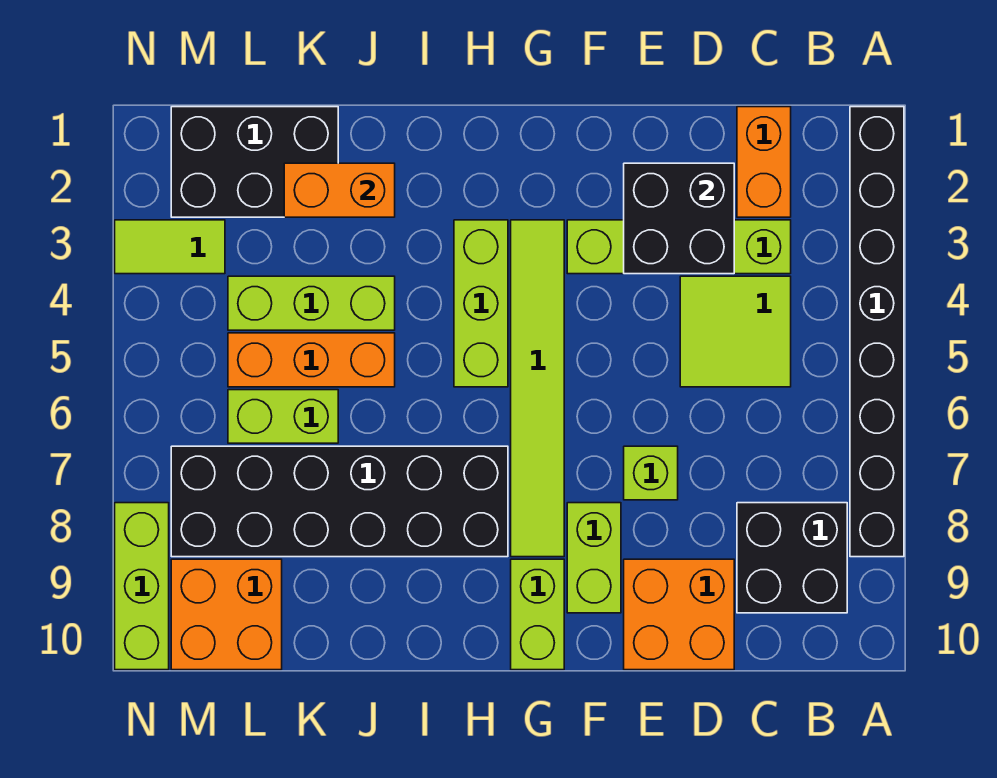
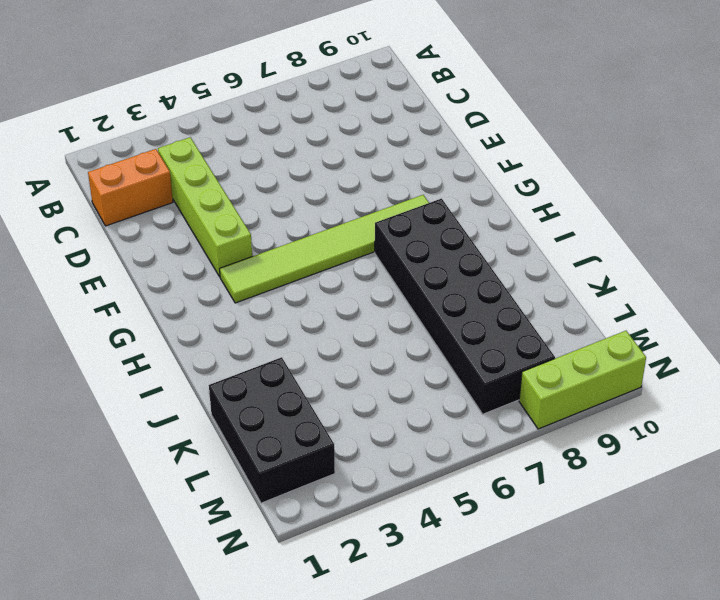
none -> black 1x8 brick [850,107,904,557]
none -> black 2x2 brick [737,503,847,613]
none -> lime 2x2 tile [680,276,791,387]

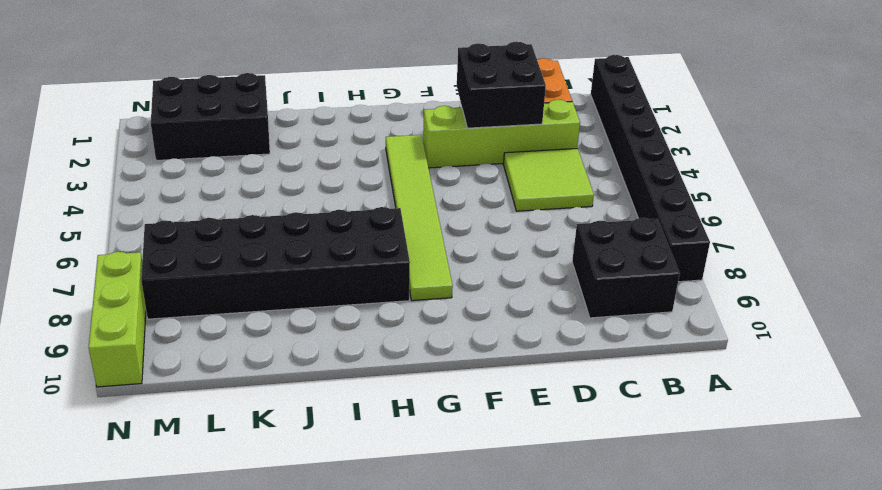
none -> orange 2x2 brick [624,559,734,670]
none -> lime 1x1 brick [624,446,678,500]
none -> lime 1x2 brick [567,503,621,613]

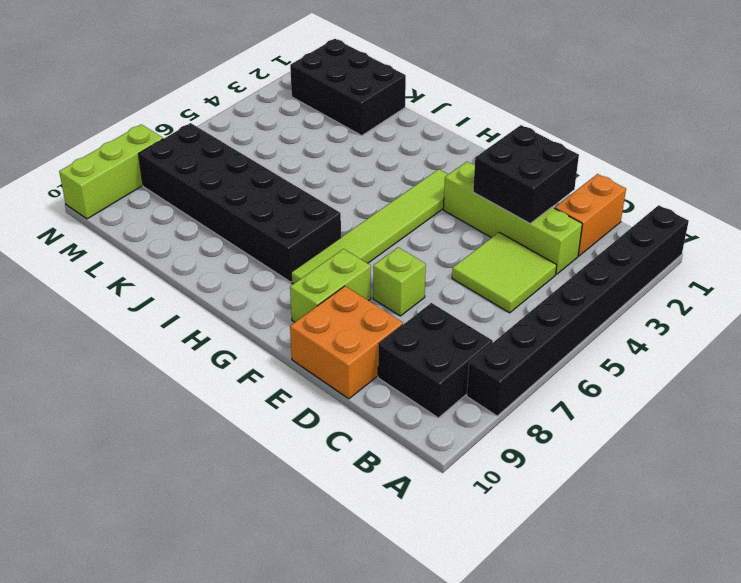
none -> lime 1x2 brick [511,559,564,670]
none -> lime 1x3 brick [454,220,508,387]
none -> lime 1x3 brick [228,276,395,330]

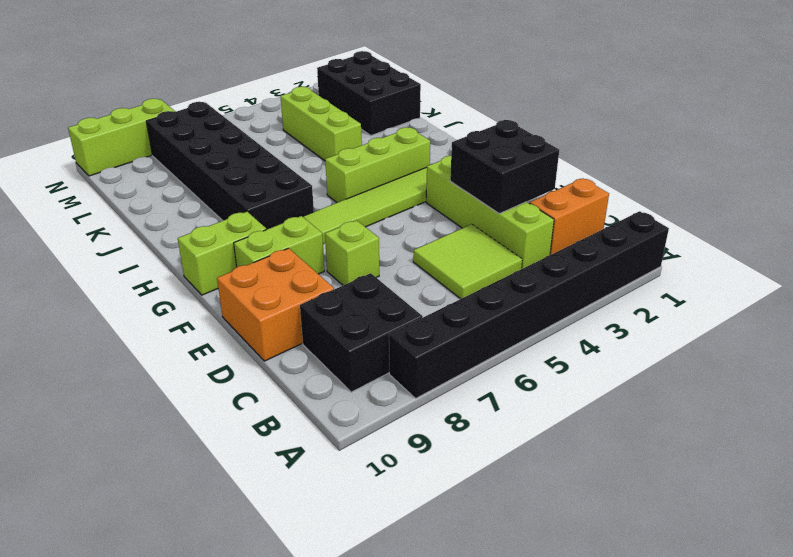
none -> orange 1x3 brick [228,333,395,387]
none -> lime 1x2 brick [228,390,338,443]
none -> orange 2x2 brick [171,559,282,670]

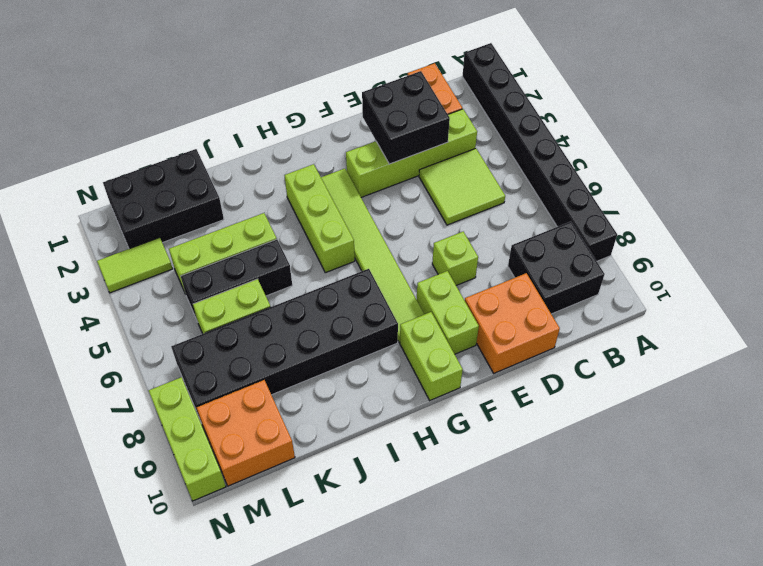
black 1x3 brick [181,239,292,320] -> orange 1x3 brick [228,333,395,387]
none -> orange 1x2 brick [284,163,395,217]

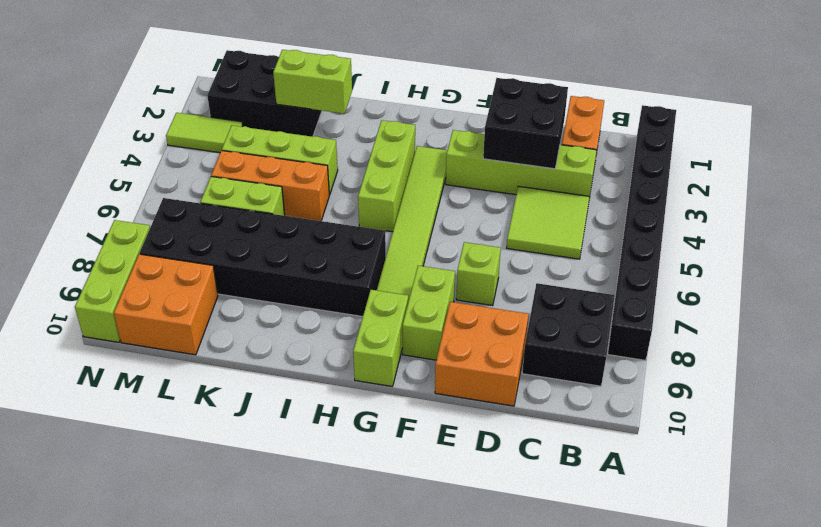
lime 1x2 brick [273,50,352,113] -> orange 1x2 brick [284,163,395,217]

